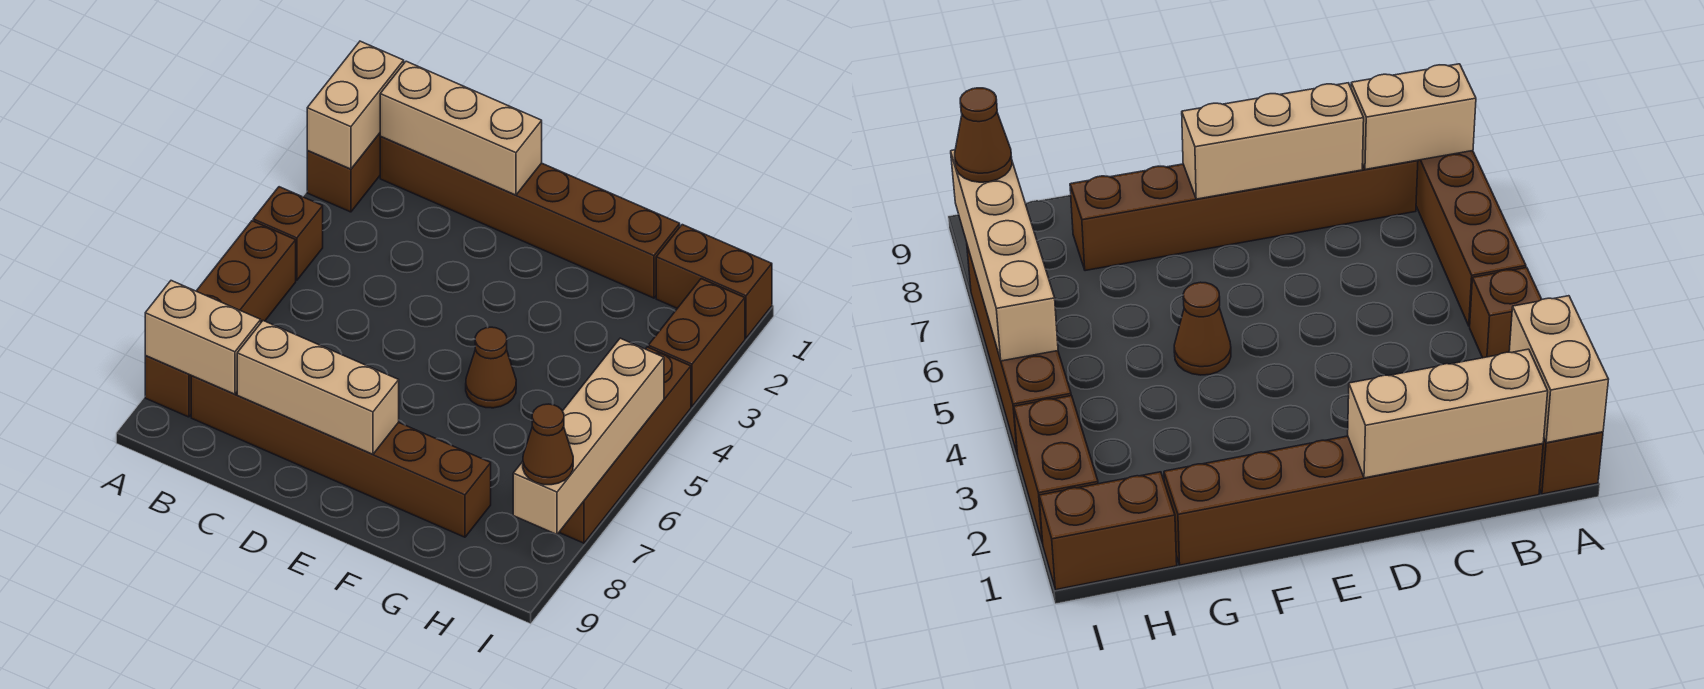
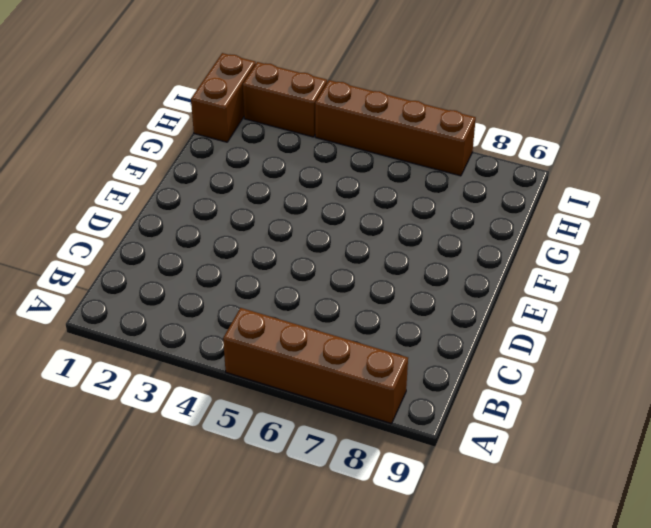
none -> brown 1x2 brick [307,133,381,212]
none -> brown 1x1 brick [253,187,323,280]
none -> brown 1x6 brick [380,137,680,298]

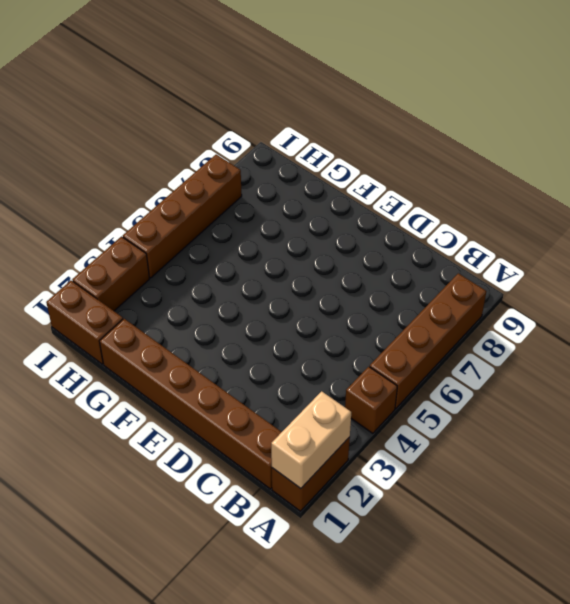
none -> brown 1x6 brick [191,376,491,537]
none -> brown 1x1 cone [466,327,516,408]
none -> tan 1x2 brick [145,281,261,394]

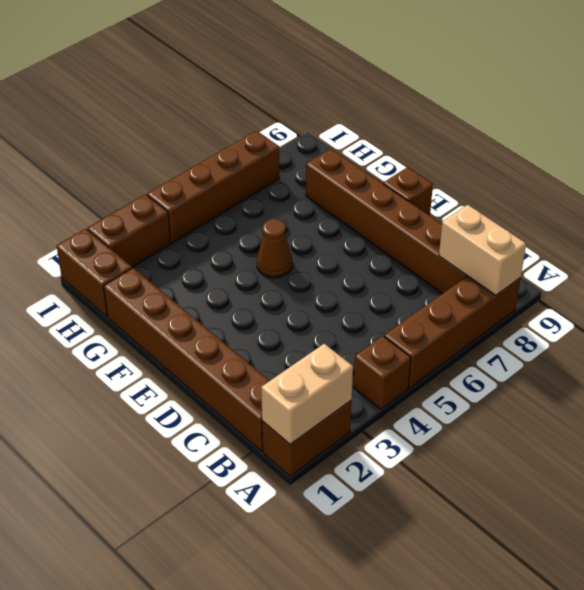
brown 1x1 brick [383,167,433,216] -> none
none -> tan 1x3 brick [380,61,542,195]
none -> tan 1x3 brick [237,321,399,454]
none -> tan 1x4 brick [513,338,664,535]

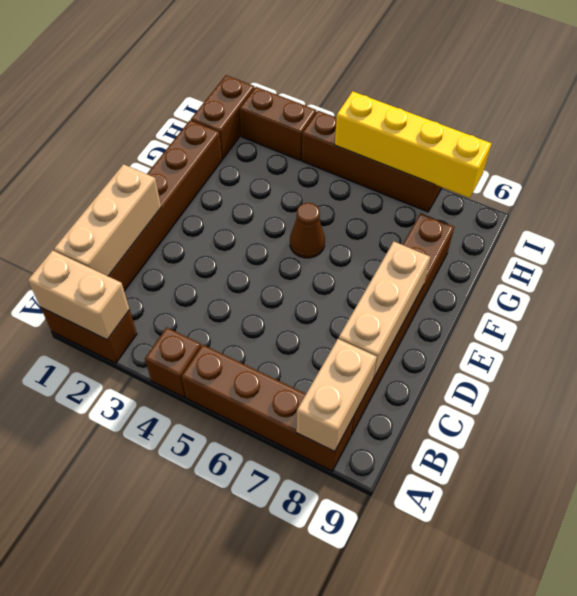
yellow 1x4 brick [335,91,492,198] -> tan 1x4 brick [513,338,664,535]
none -> brown 1x1 cone [523,404,573,485]

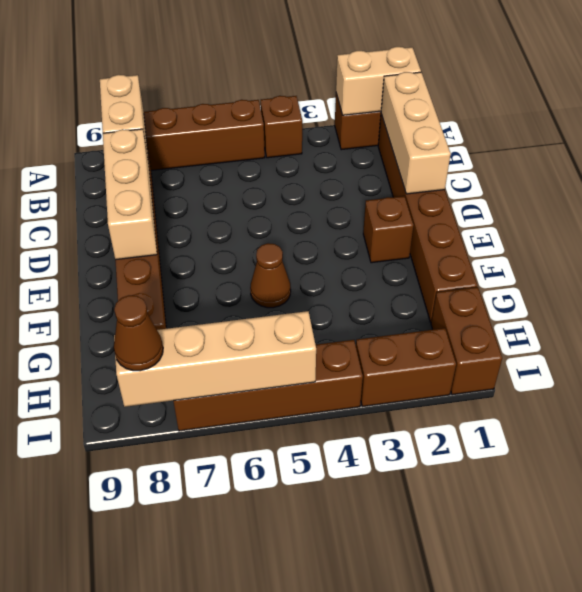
brown 1x1 brick [363,196,414,263] -> none

